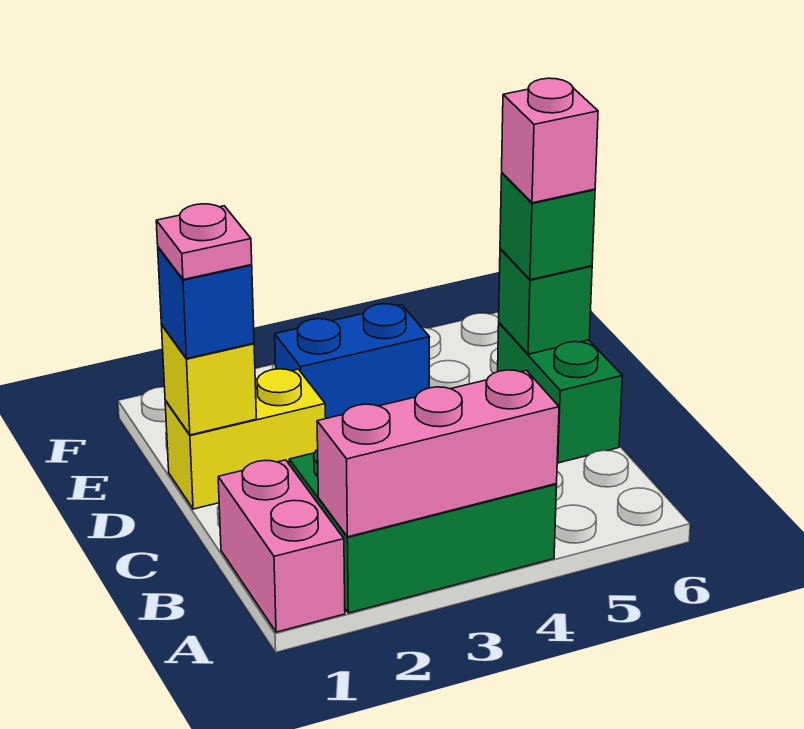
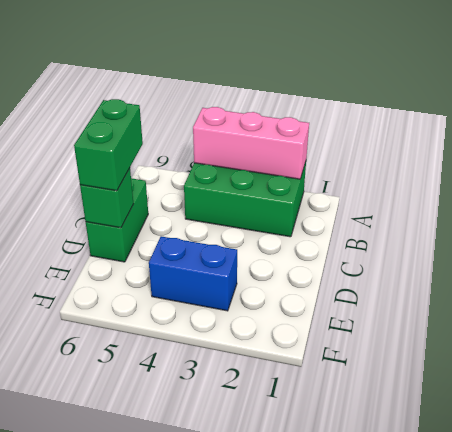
green 1x2 brick [74,99,143,191] -> green 1x1 brick [500,173,595,280]
none -> pink 1x2 brick [218,460,345,632]
none -> yellow 1x2 brick [165,369,326,509]
none -> yellow 1x1 brick [162,325,256,435]

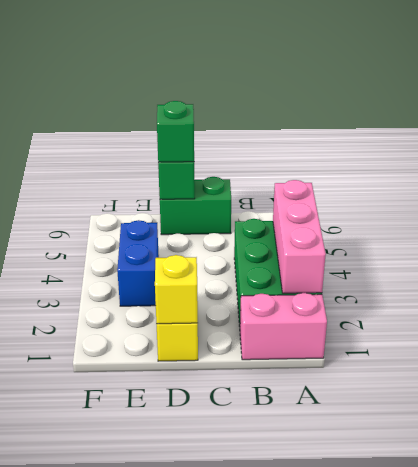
none -> blue 1x1 brick [158,247,254,359]
none -> pink 1x1 plate [156,204,252,280]
none -> pink 1x1 brick [502,78,598,203]

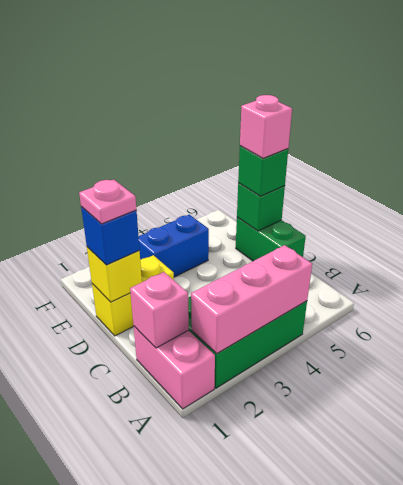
pink 1x1 brick [130,272,189,348] -> none

